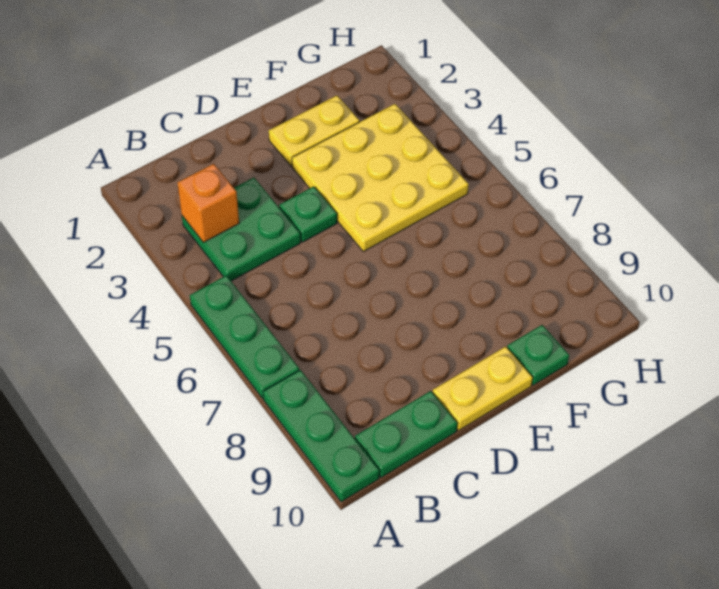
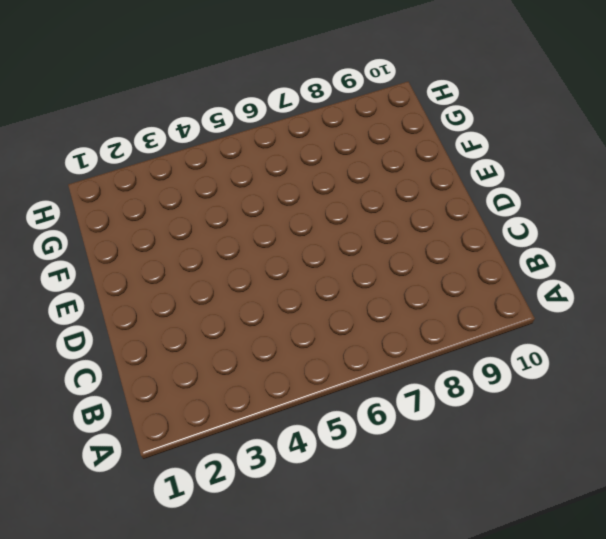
none -> green 1x3 plate [190,276,299,399]
none -> green 1x3 plate [263,370,379,502]

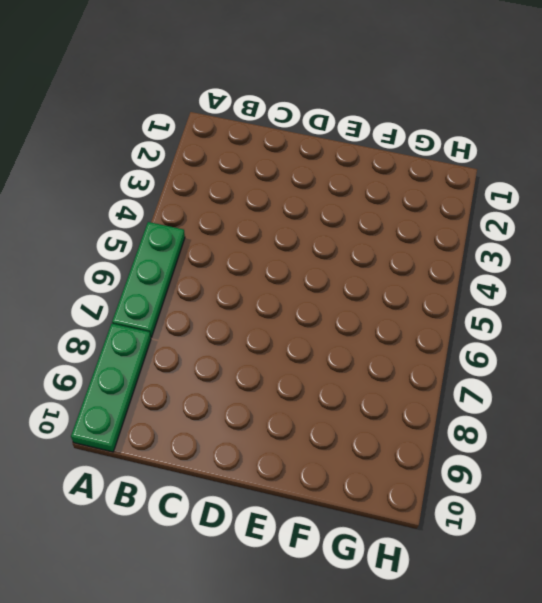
none -> green 2x2 plate [182,178,301,281]
none -> green 1x2 plate [355,391,457,478]

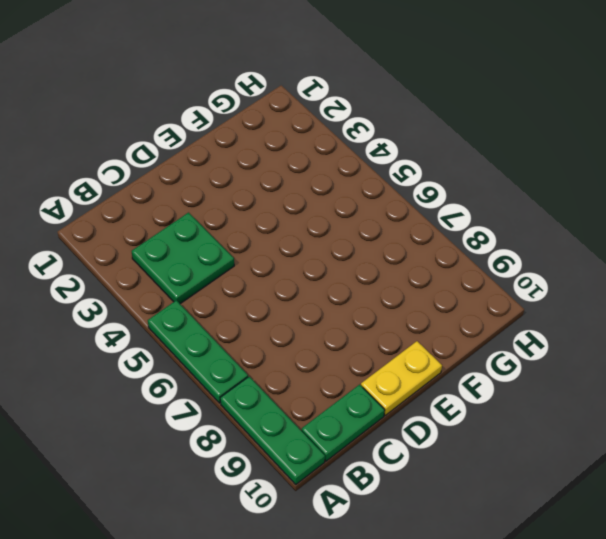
none -> green 1x1 plate [279,186,337,242]
none -> yellow 1x2 plate [269,95,360,166]

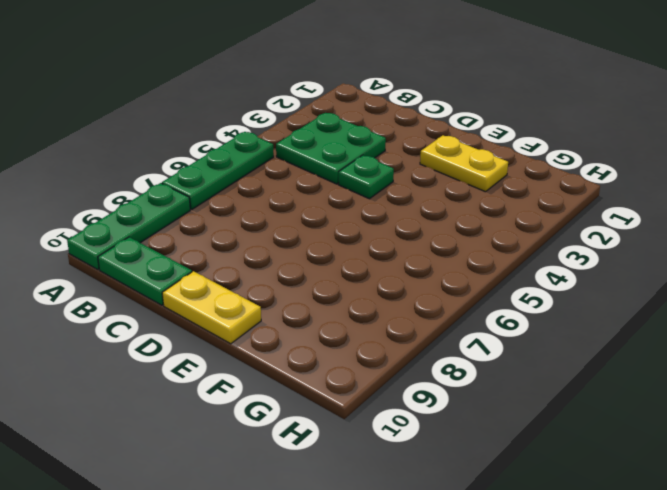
none -> yellow 3x3 plate [292,104,469,251]
none -> green 1x1 plate [507,325,569,385]

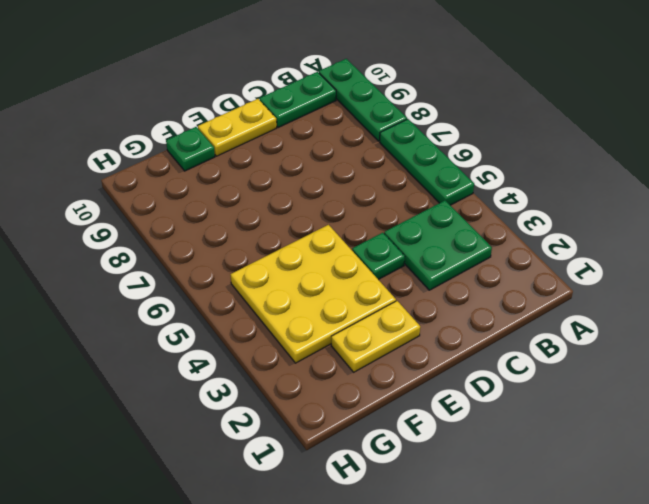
none -> orange 1x1 brick [177,164,239,242]

